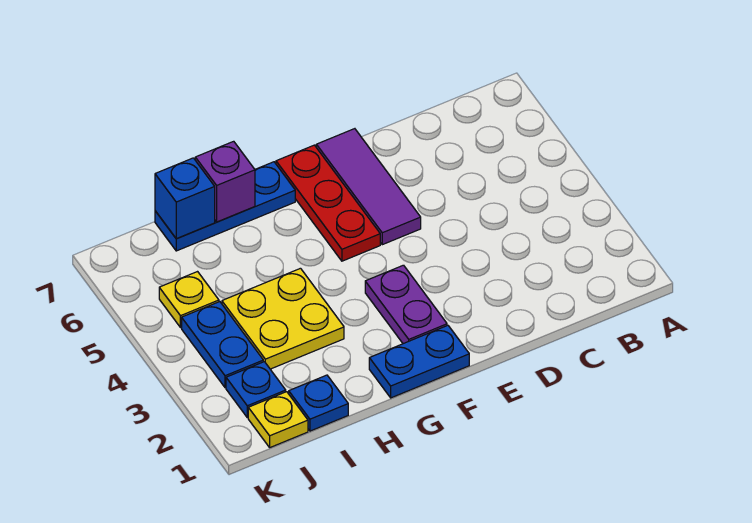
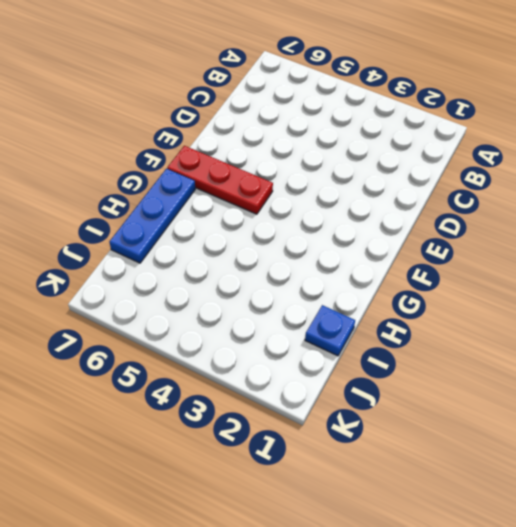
none -> purple 1x3 tile [316,129,421,245]
none -> blue 1x2 plate [369,325,469,398]
none -> purple 1x2 plate [365,265,447,344]

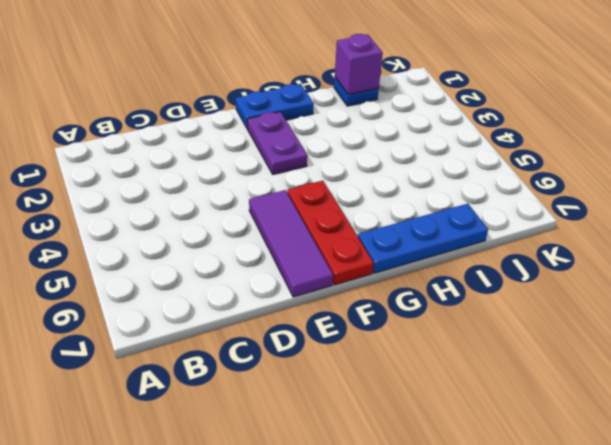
purple 1x1 brick [335,34,383,95] -> purple 1x1 brick moved to [195,141,255,222]
none -> yellow 2x2 plate [222,268,344,369]
none -> yellow 1x1 plate [248,392,308,447]
none -> blue 1x1 plate [226,362,286,418]

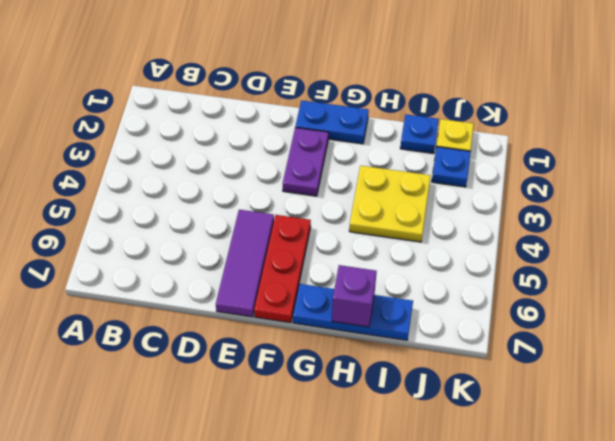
none -> blue 1x2 plate [182,302,263,388]
none -> yellow 1x1 plate [159,272,219,328]
none -> blue 1x1 brick [155,158,215,239]

